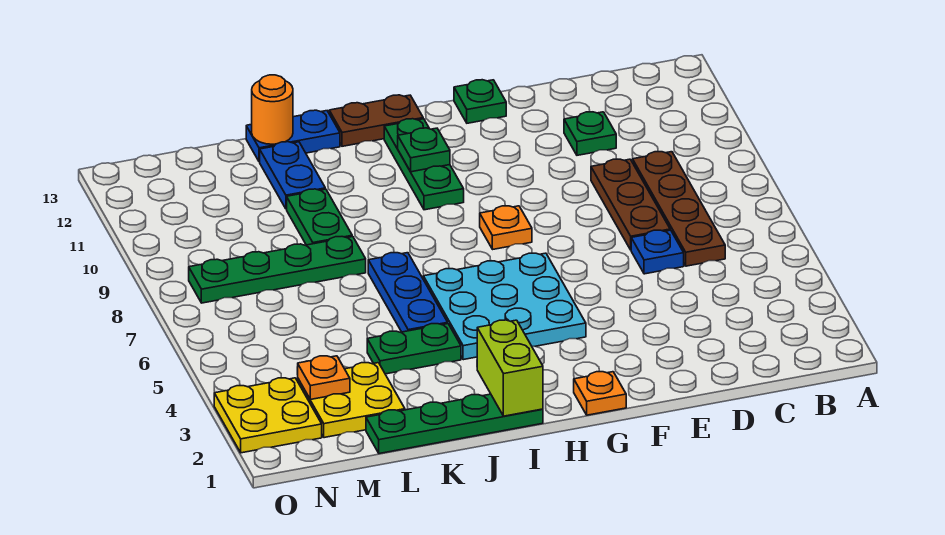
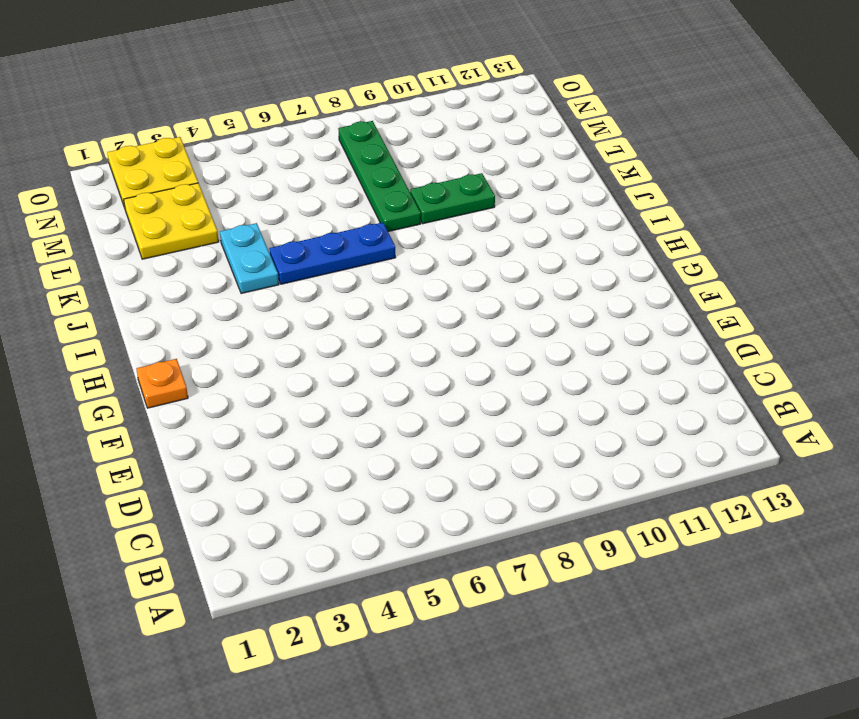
cyan 1x2 plate [220,223,279,294] -> green 1x2 plate [367,324,461,374]
none -> brown 1x4 plate [633,152,725,266]
none -> blue 1x1 plate [631,230,684,274]
none -> brown 1x3 plate [591,159,670,250]

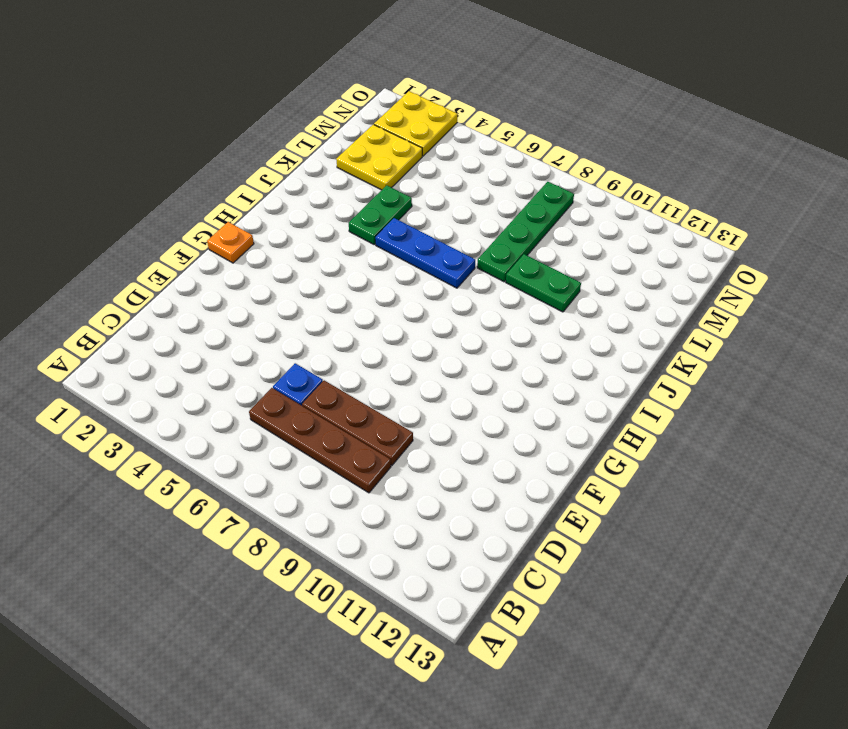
none -> green 1x1 plate [564,112,616,155]
none -> green 1x1 plate [454,80,506,123]
none -> cyan 3x3 plate [423,253,586,360]

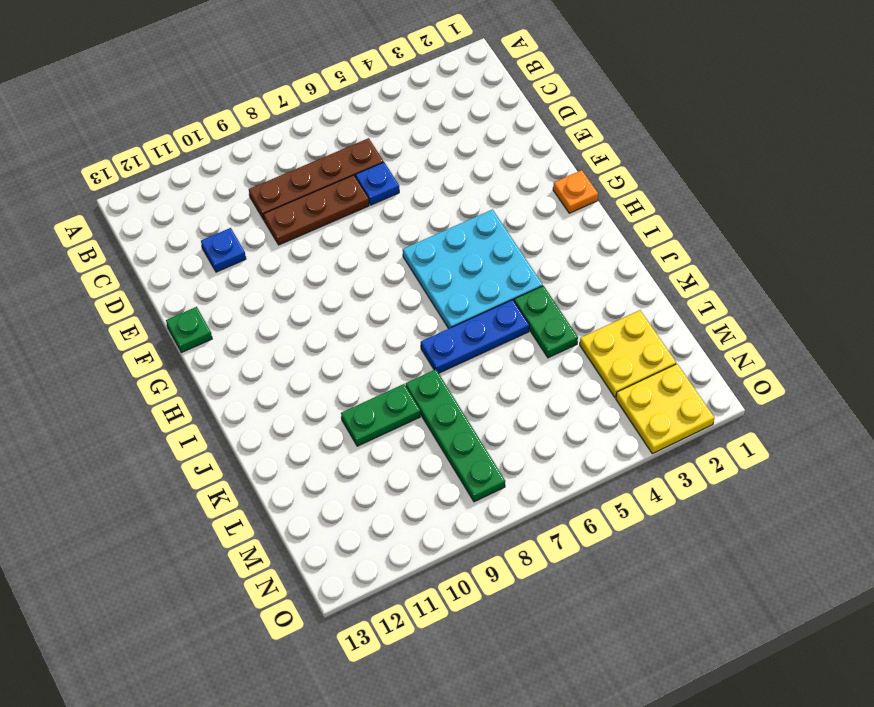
blue 1x1 plate [201,228,246,272] -> green 1x1 plate [564,112,616,155]
none -> orange 1x1 plate [480,206,532,249]
none -> green 1x3 plate [384,119,464,210]
none -> brown 1x2 plate [329,95,423,146]

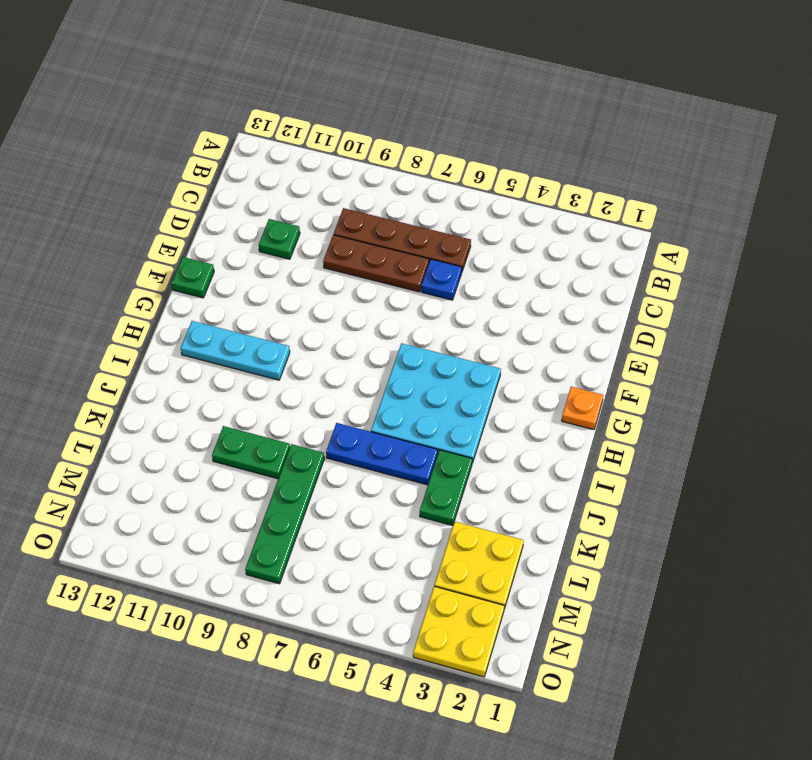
cyan 1x3 plate [181,321,290,380] -> green 1x3 plate [384,119,464,210]
none -> orange 1x1 plate [480,206,532,249]
none -> brown 1x2 plate [329,95,423,146]
none -> green 1x4 plate [366,394,543,454]

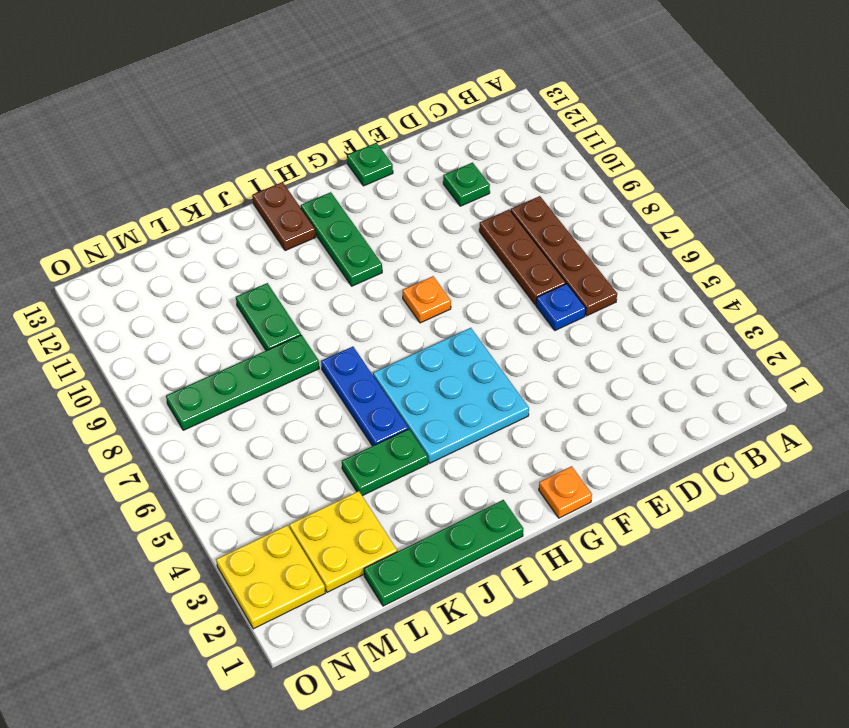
brown 1x2 plate [252,182,316,251] -> brown 1x2 plate turned to [329,95,423,146]
none -> blue 1x2 plate [246,110,340,162]
none -> blue 1x2 plate [260,142,325,209]
none -> green 1x1 plate [398,128,450,172]

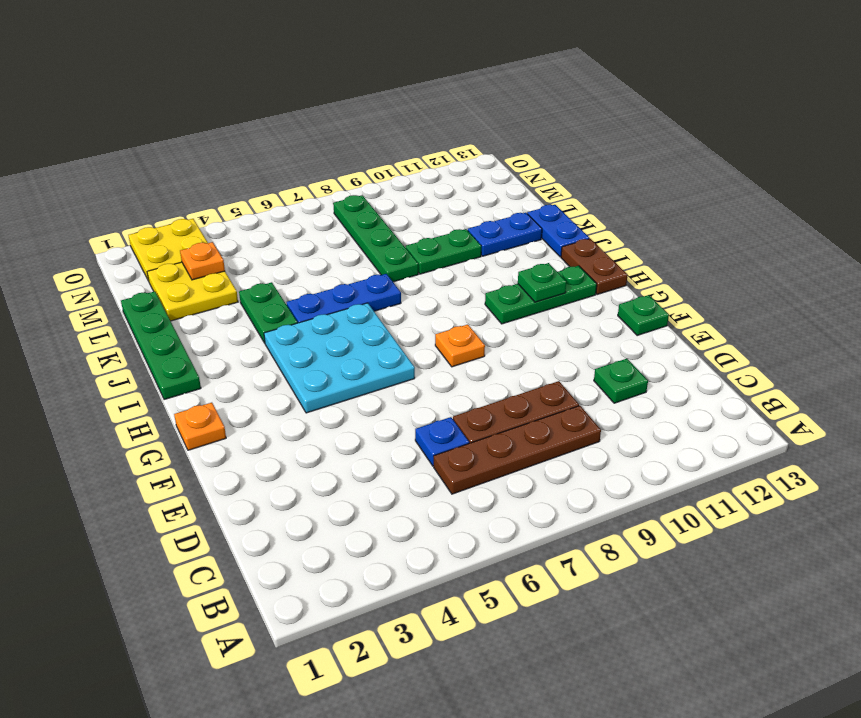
none -> lime 1x2 brick [477,320,543,416]
none -> orange 1x1 round brick [252,75,293,144]

